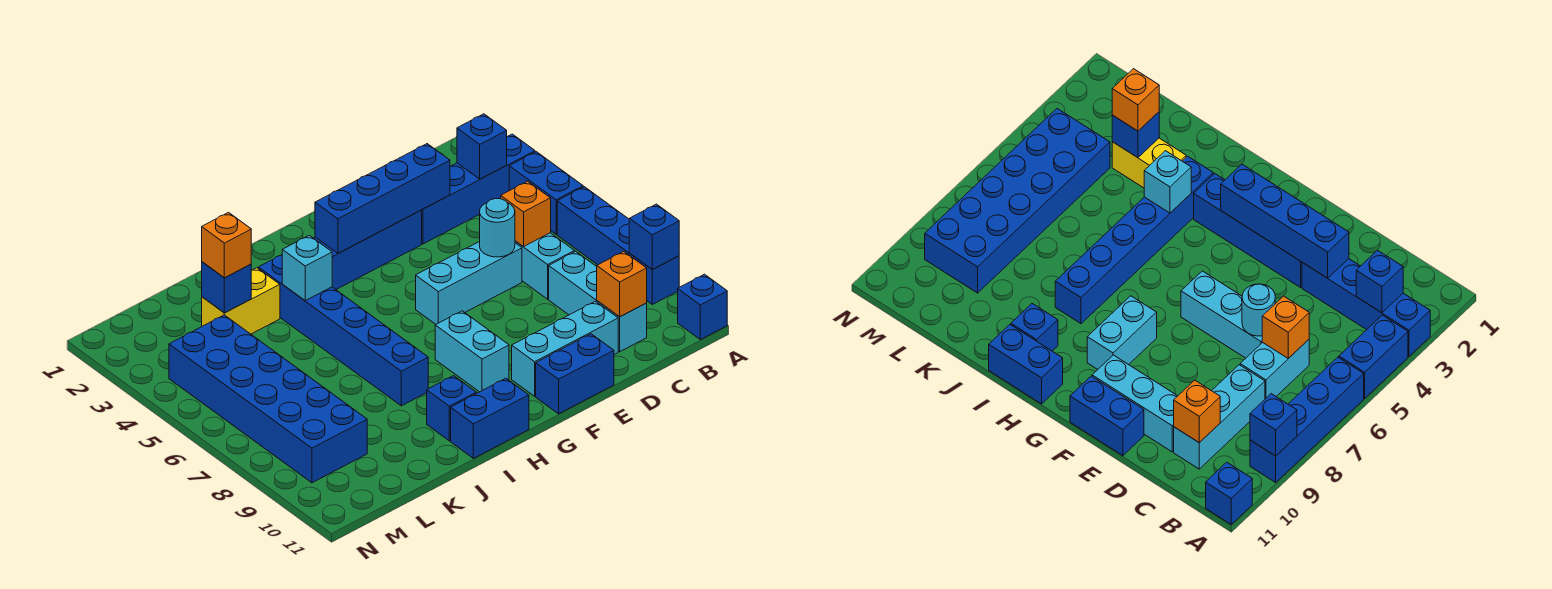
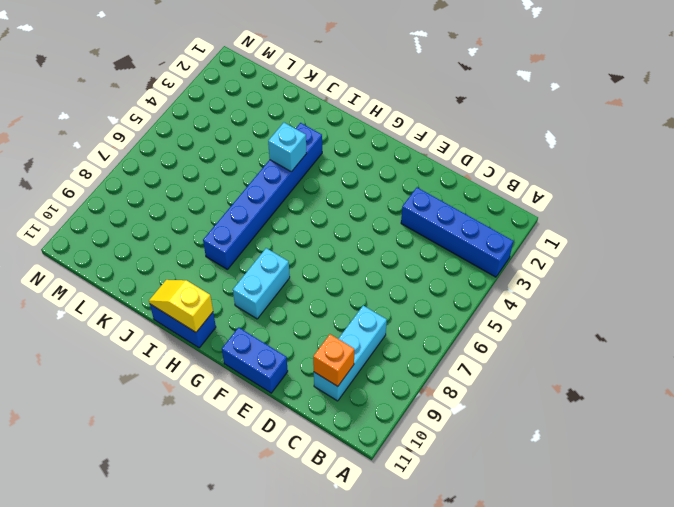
yellow 1x2 slope [149,280,213,332] -> none
none -> blue 1x2 brick [509,152,583,234]
none -> blue 1x4 brick [557,187,679,304]
none -> blue 1x1 brick [678,274,727,340]

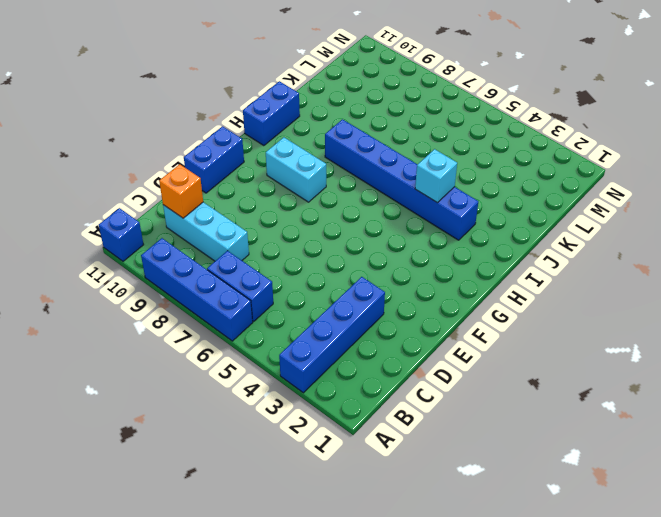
blue 1x2 brick [207,251,273,321] -> blue 1x2 brick moved to [509,152,583,234]
none -> cyan 1x2 brick [515,233,575,299]
none -> cyan 1x3 brick [416,241,522,324]
none -> cyan 1x3 brick [512,301,618,396]

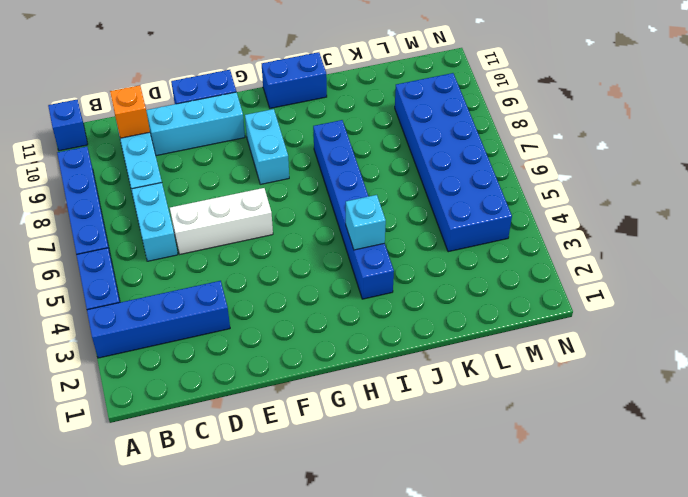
white 1x3 brick [170,188,273,254] -> cyan 1x3 brick [416,241,522,324]
none -> blue 1x4 brick [314,210,422,289]
none -> blue 1x1 brick [427,376,476,441]
none -> yellow 1x2 brick [202,268,280,334]

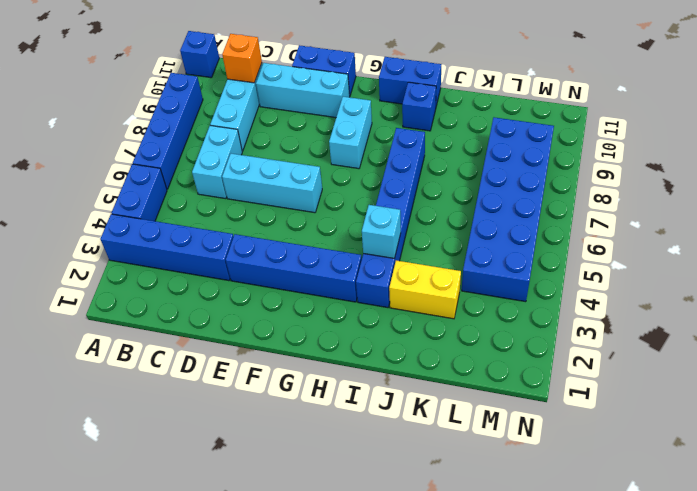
none -> blue 1x1 brick [629,204,679,270]
none -> blue 1x1 brick [457,114,507,179]
none -> orange 1x1 brick [501,181,551,247]

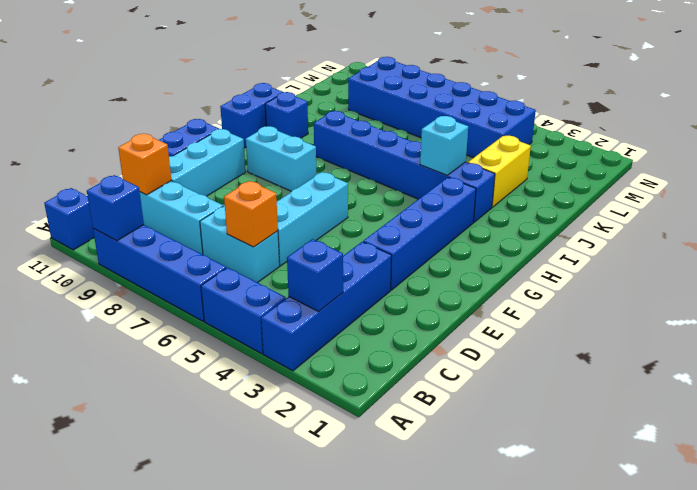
none -> blue 1x4 brick [315,144,450,253]
none -> cyan 1x1 round brick [480,199,515,257]
none -> blue 1x1 brick [202,262,251,313]

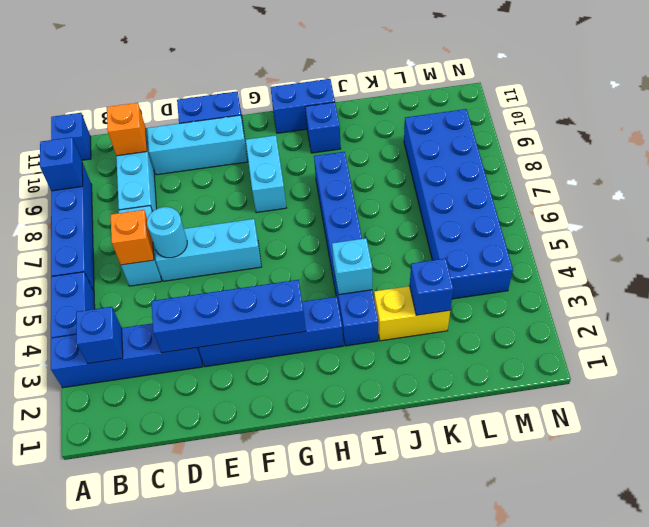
none -> orange 1x1 brick [202,213,251,278]

